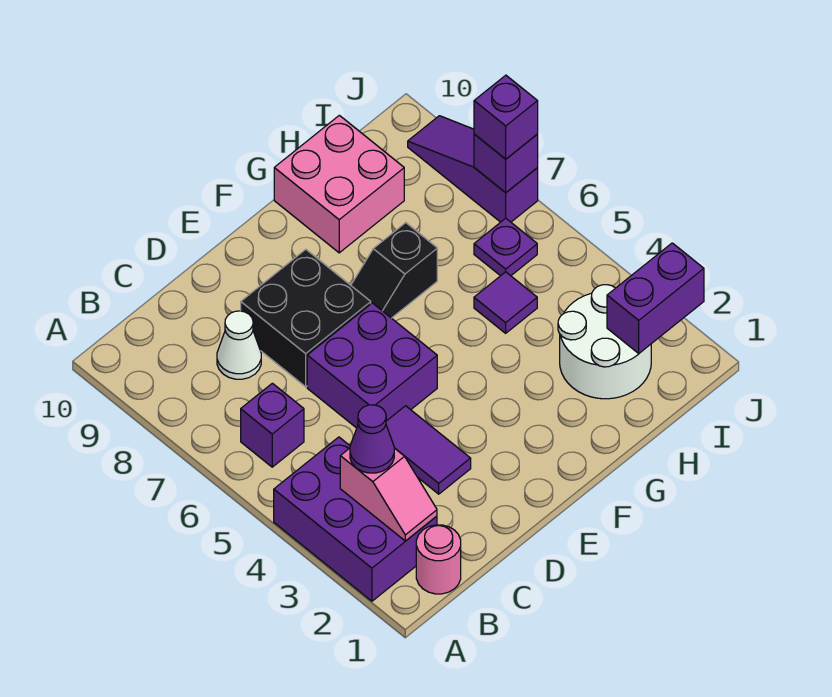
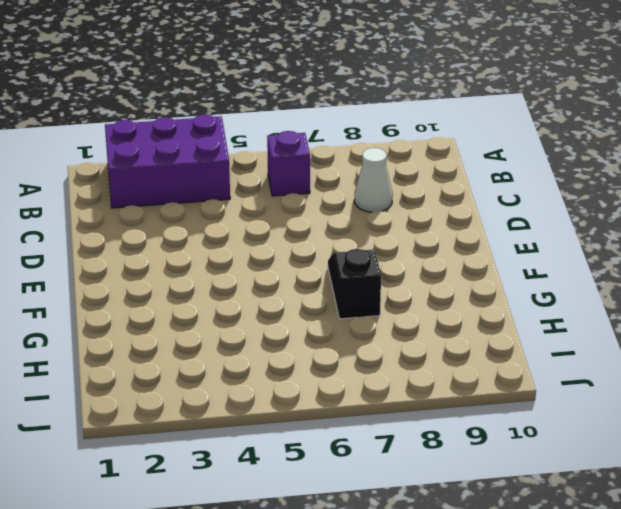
none -> pink 1x1 round brick [416,525,461,594]
none -> purple 1x2 tile [386,406,471,494]
none -> purple 2x2 brick [307,303,437,428]

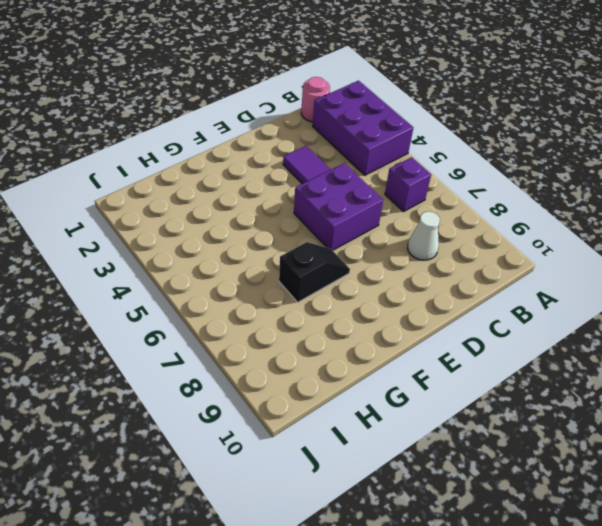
none -> black 2x2 brick [241,249,371,387]
none -> pink 2x2 brick [274,115,404,253]
none -> white 2x2 round brick [558,285,651,399]

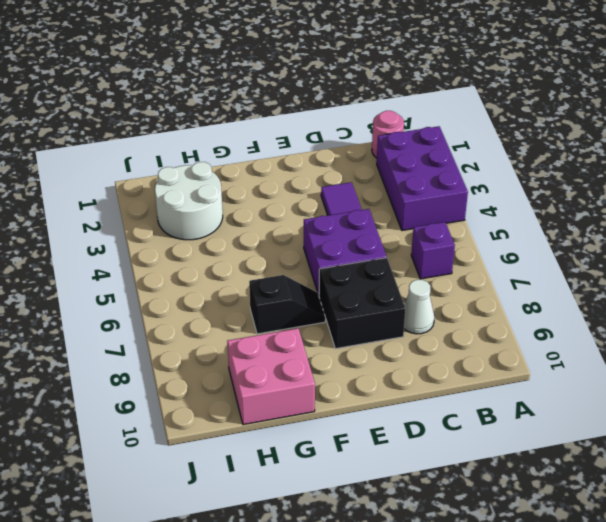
none -> purple 1x1 tile [474,272,537,333]
none -> purple 1x1 plate [474,218,537,276]
none -> purple 1x3 slope [408,116,538,222]

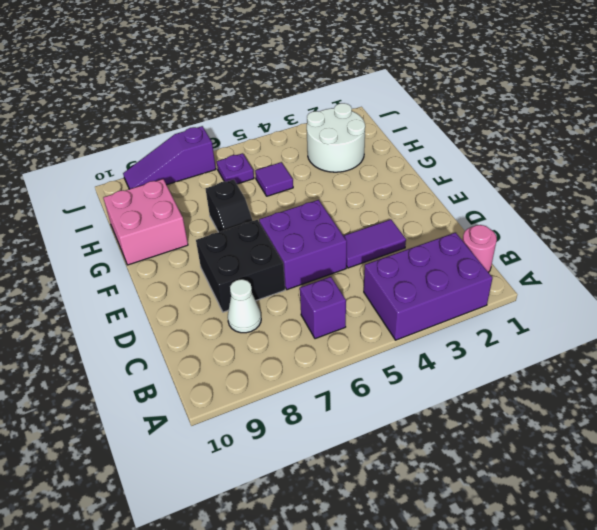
none -> pink 1x2 slope [340,448,437,541]
none -> purple 1x2 brick [607,243,704,353]
none -> purple 1x1 brick [474,134,538,193]

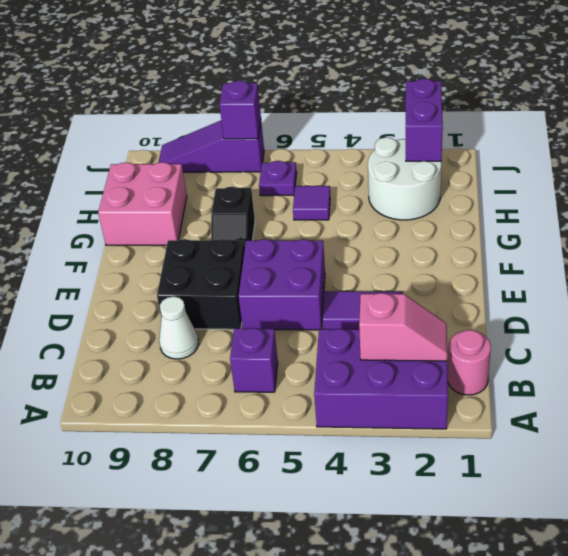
none -> purple 1x1 cone [350,405,394,473]
none -> purple 1x1 brick [474,75,538,159]

